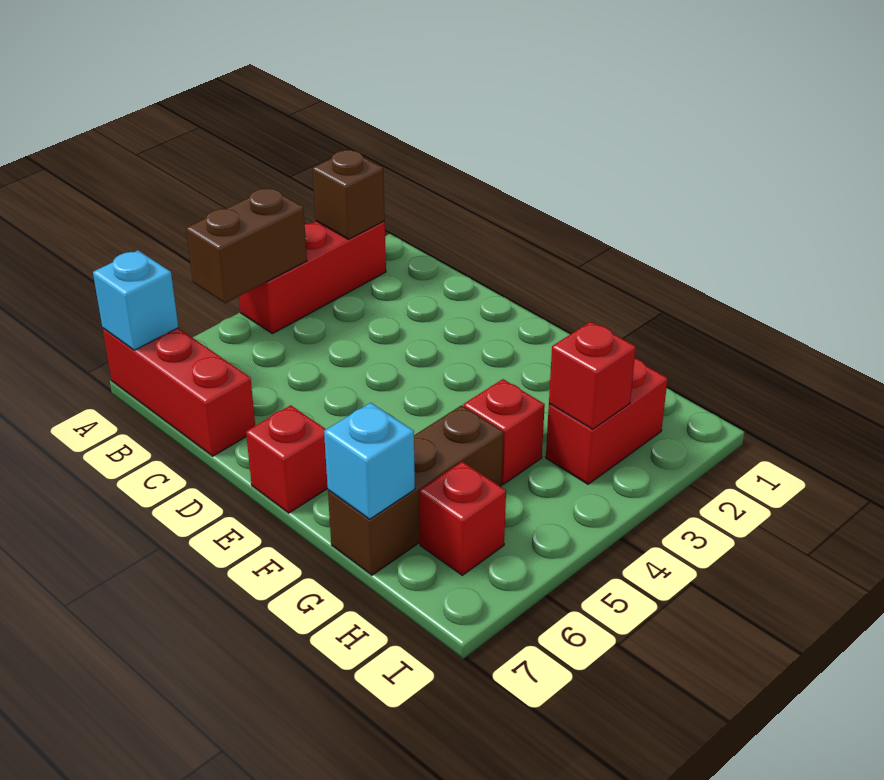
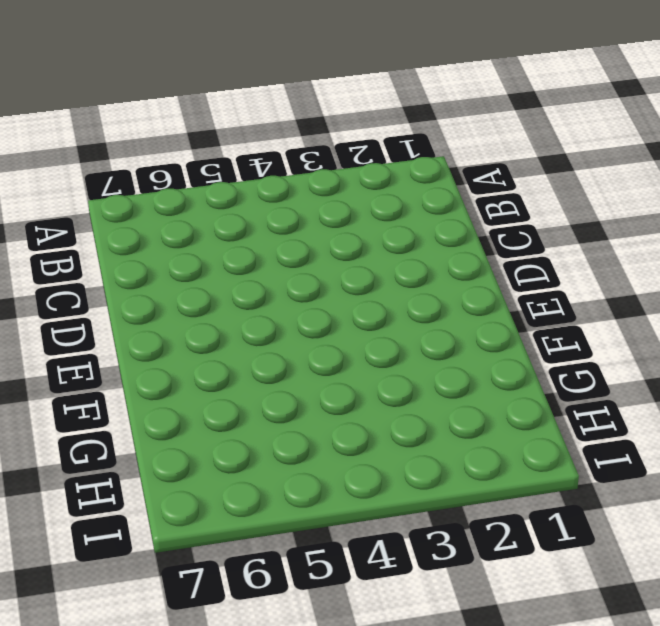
none -> red 1x3 brick [239,221,386,334]
none -> red 1x3 brick [103,328,255,456]
none -> red 1x1 brick [246,405,328,513]

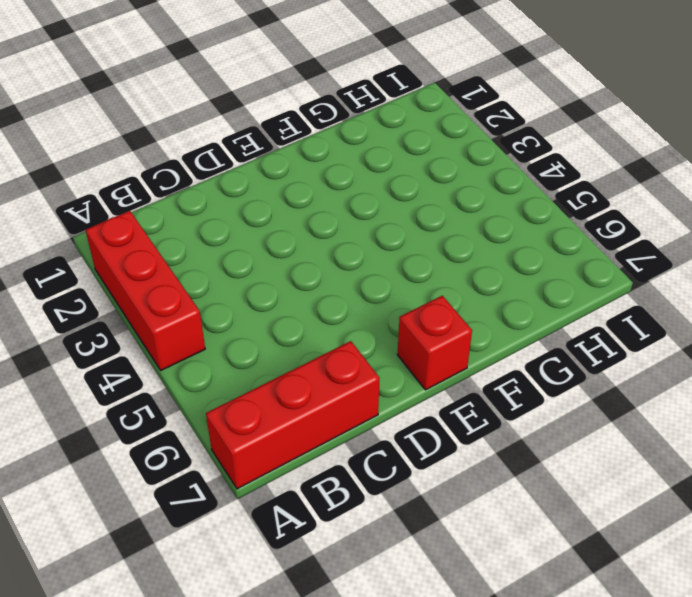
none -> red 1x1 brick [463,379,545,484]
none -> brown 1x3 brick [328,405,503,575]
none -> red 1x2 brick [546,358,668,484]

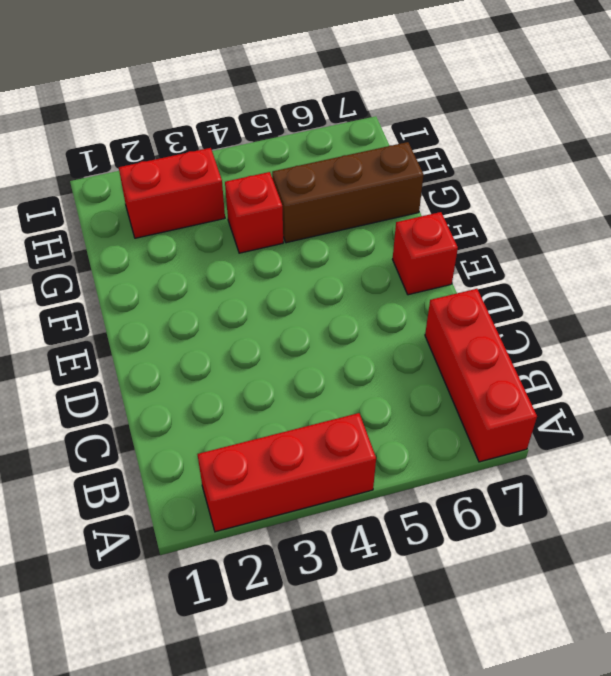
none -> red 1x1 brick [419,462,506,575]
none -> brown 1x1 brick [313,150,385,239]
none -> brown 1x2 brick [186,188,307,303]

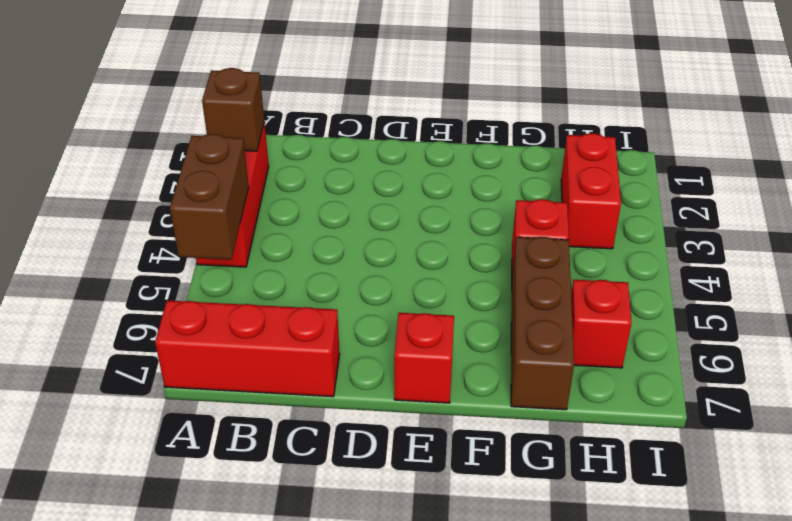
none -> cyan 1x1 brick [93,250,178,350]
none -> cyan 1x1 brick [324,403,415,519]
none -> red 1x1 brick [549,322,636,429]

